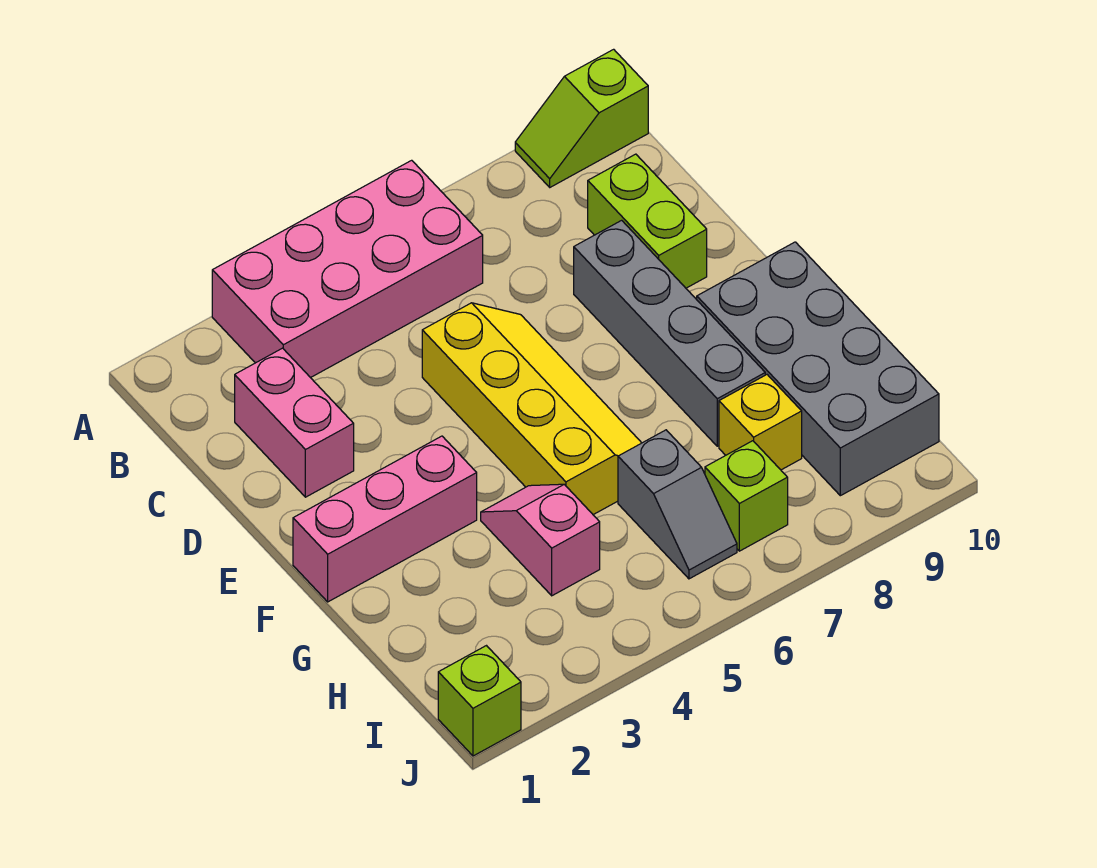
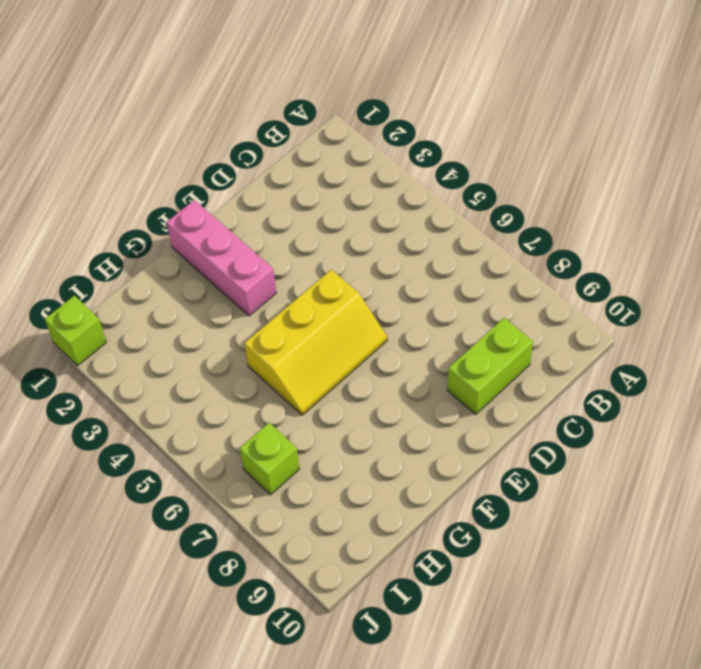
yellow 2x3 slope [244,270,387,415] -> yellow 2x4 slope [422,303,641,515]
none -> pink 2x4 brick [212,160,483,378]
none -> lime 1x2 slope [515,49,648,187]
none -> pink 1x2 brick [235,348,354,497]

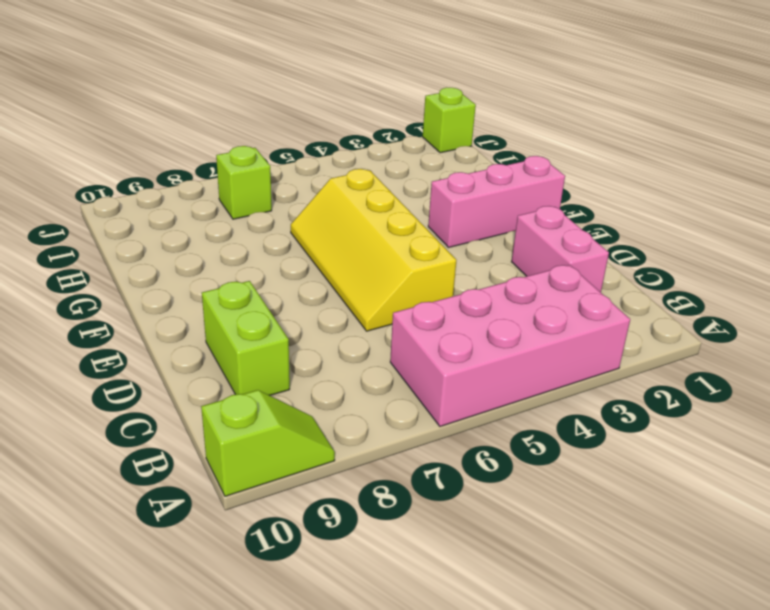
none -> grey 1x4 brick [574,220,765,446]
none -> grey 2x4 brick [697,242,939,496]
none -> pink 1x2 slope [481,484,600,596]

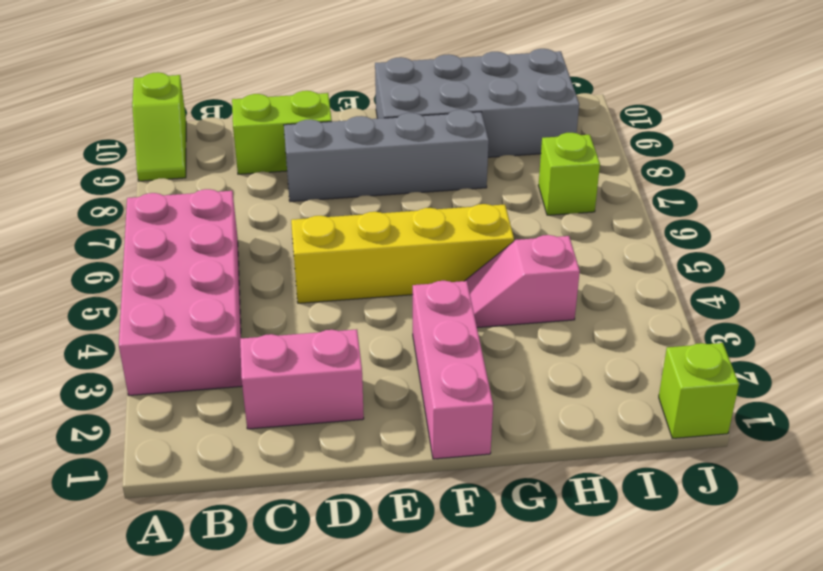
none -> grey 1x2 slope [618,430,737,579]
none -> yellow 1x1 brick [719,375,802,470]

